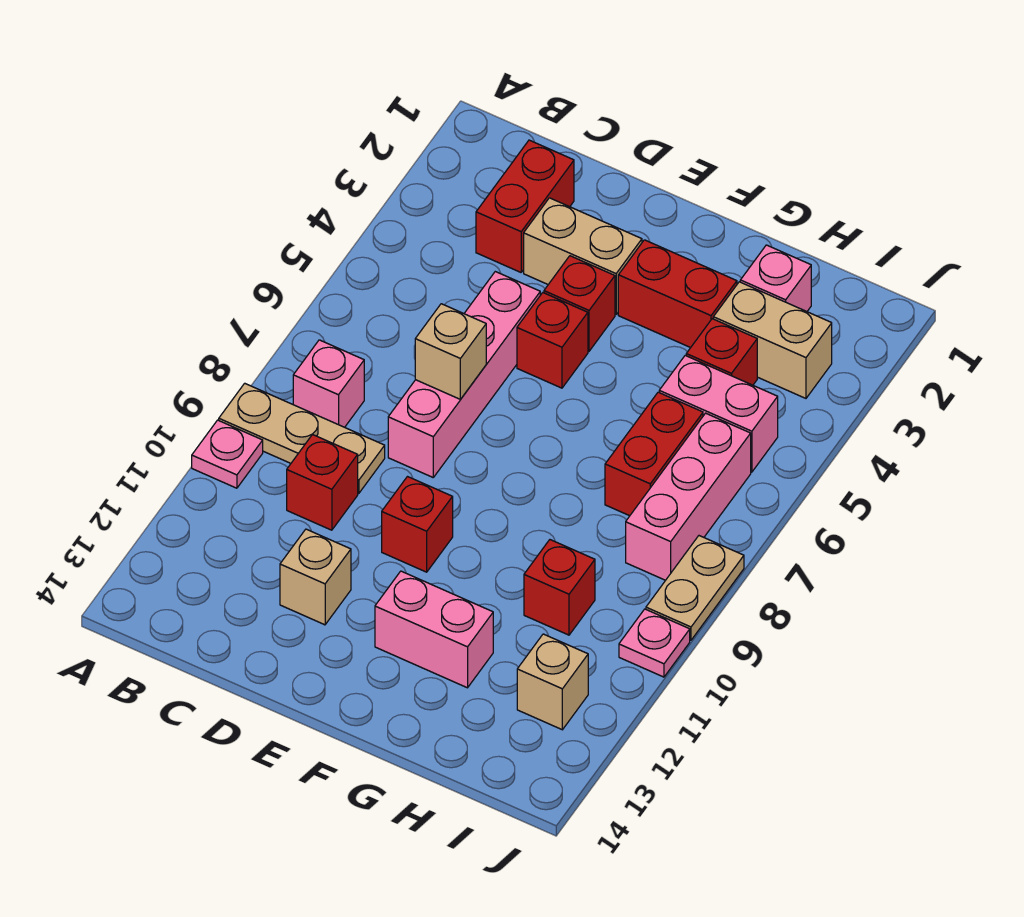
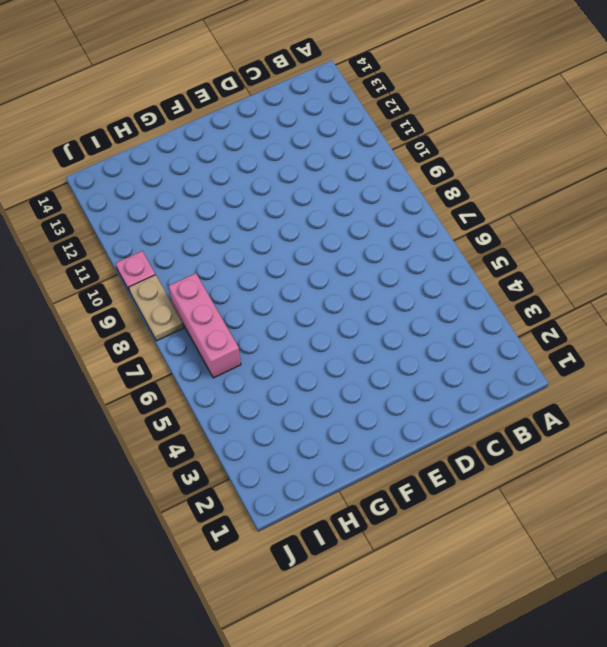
none -> tan 1x3 plate [219,383,385,493]
none -> pink 1x1 plate [192,420,263,488]
none -> pink 1x1 brick [293,340,364,427]

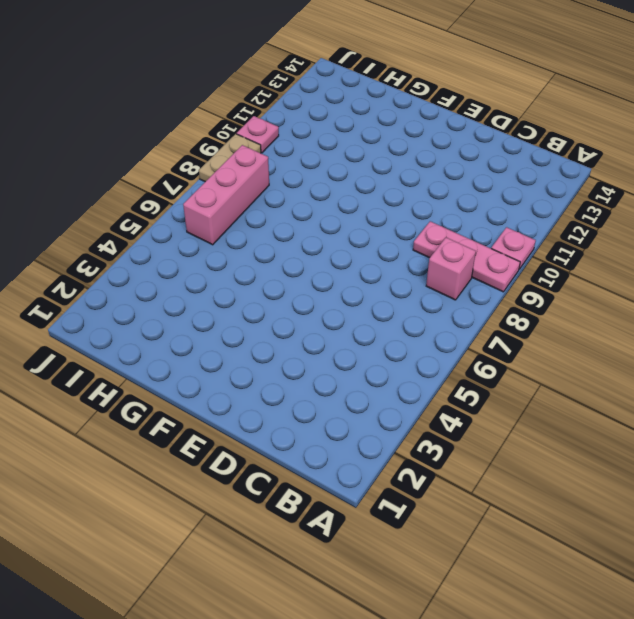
pink 1x3 plate [413,221,520,292] -> tan 1x3 plate [219,383,385,493]
none -> red 1x2 brick [476,140,574,272]
none -> red 1x1 brick [287,434,358,530]
none -> tan 1x2 brick [524,198,642,314]

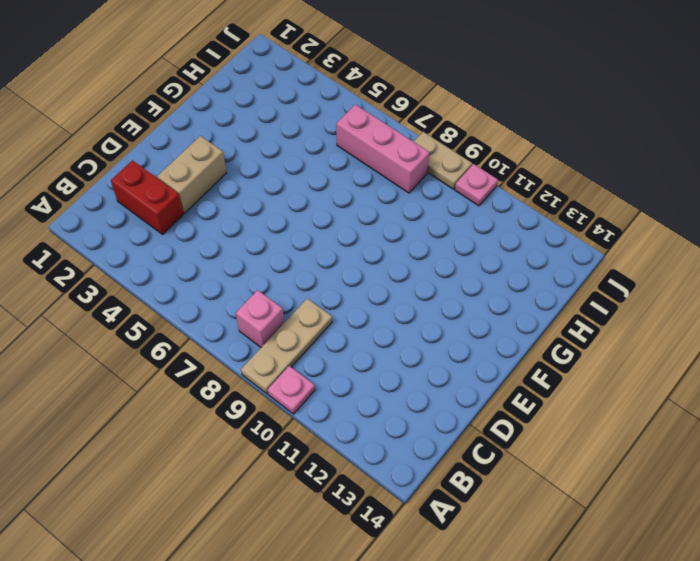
none -> red 1x1 brick [287,434,358,530]
none -> pink 1x4 brick [388,272,540,477]
none -> tan 1x1 brick [280,529,351,625]

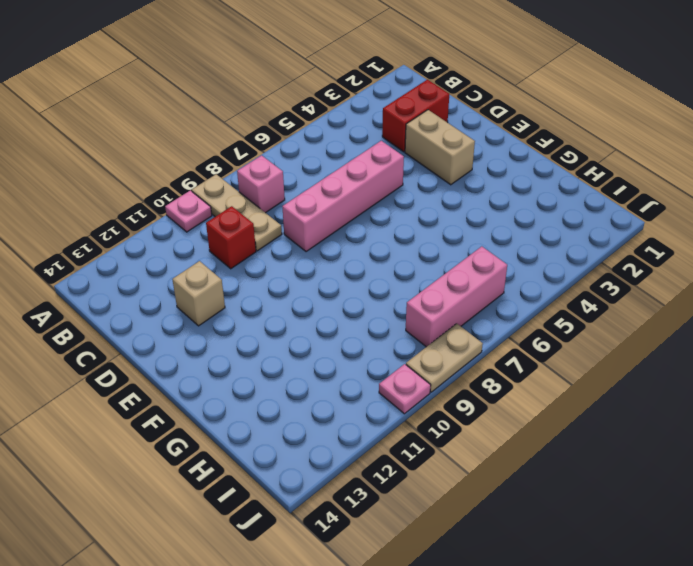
none -> red 1x1 brick [544,256,615,351]
none -> red 1x1 brick [517,293,588,388]
none -> red 1x1 brick [382,477,453,572]

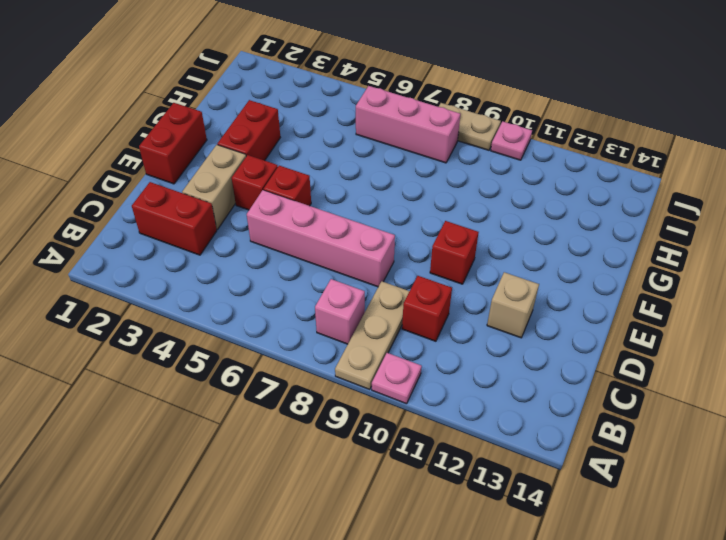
red 1x2 brick [139,103,207,184] -> red 1x2 brick turned to [605,392,703,516]
none -> pink 1x2 brick [375,571,493,688]
none -> pink 1x1 brick [740,245,811,311]
none -> tan 1x2 brick [713,282,832,398]

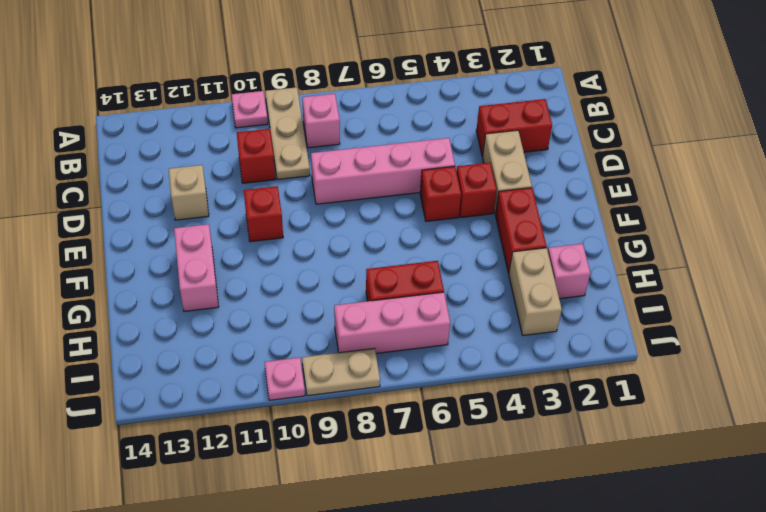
none -> red 1x1 brick [686,319,757,385]
none -> pink 1x2 brick [659,356,778,472]
none -> red 1x1 brick [524,540,595,635]

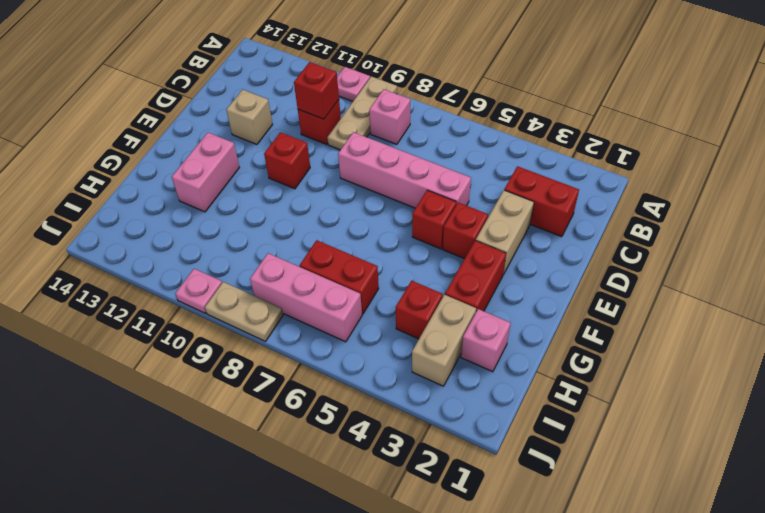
red 1x1 brick [294,62,339,119] -> red 1x1 brick moved to [524,540,595,635]
none -> pink 1x2 brick [659,356,778,472]
none -> tan 1x1 brick [517,634,588,730]
none -> tan 1x1 brick [415,304,486,399]

